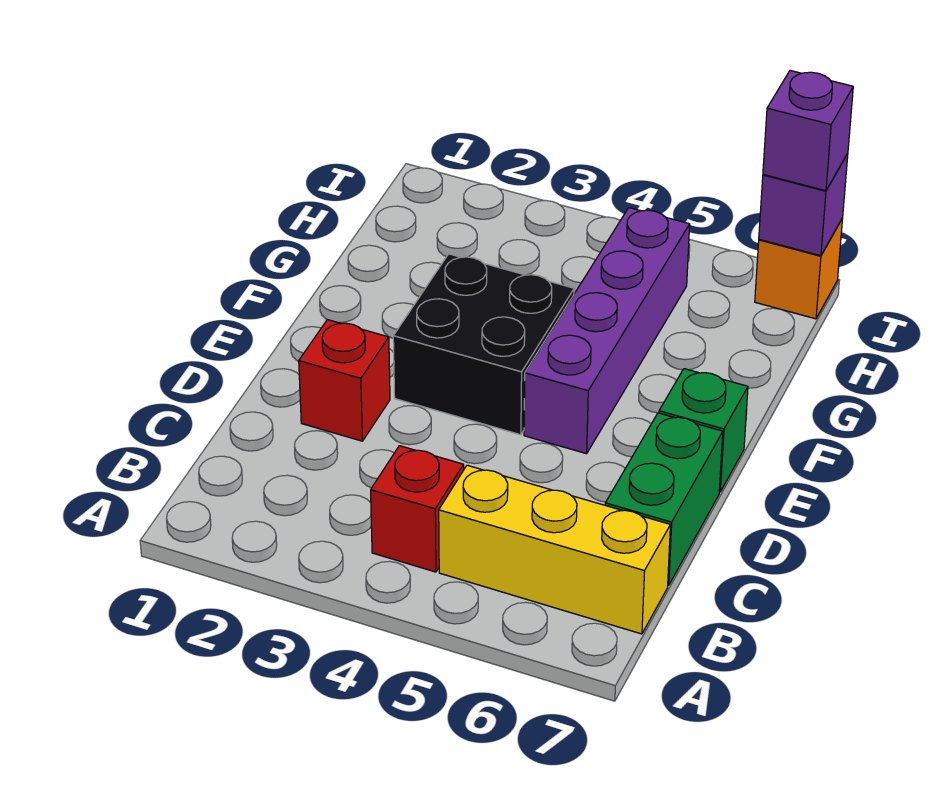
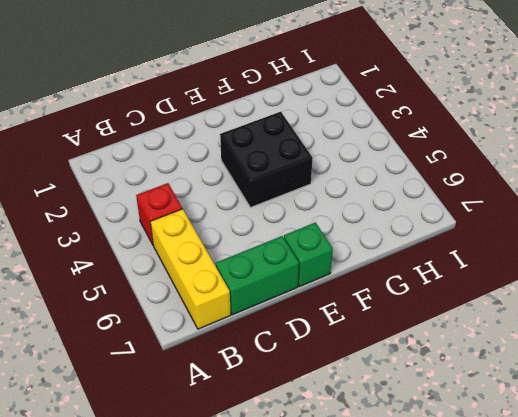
none -> red 1x1 brick [299,320,390,441]
none -> purple 1x4 brick [524,208,690,454]

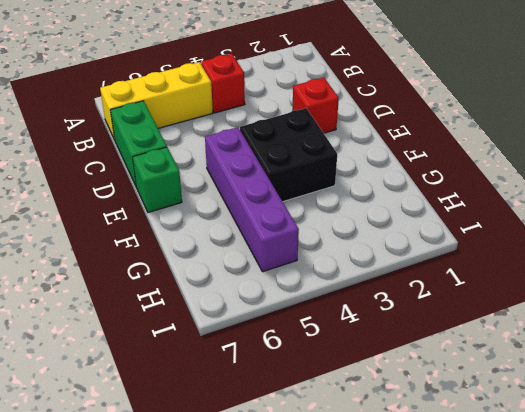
none -> orange 1x1 brick [755,218,843,319]
none -> purple 1x1 brick [759,154,848,256]

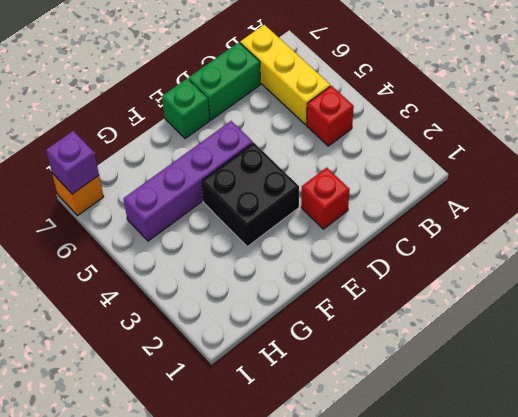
none -> purple 1x1 brick [763,71,853,191]

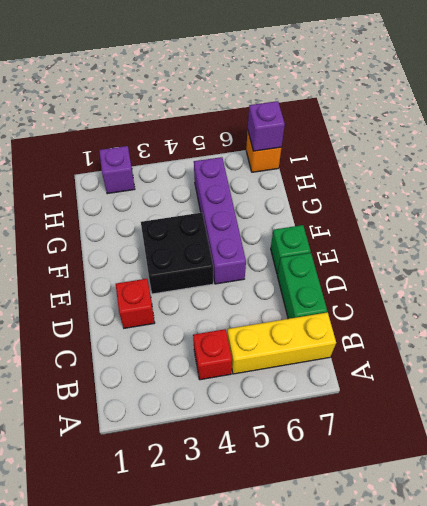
purple 1x1 brick [99,146,135,194] -> purple 1x1 brick moved to [763,71,853,191]

